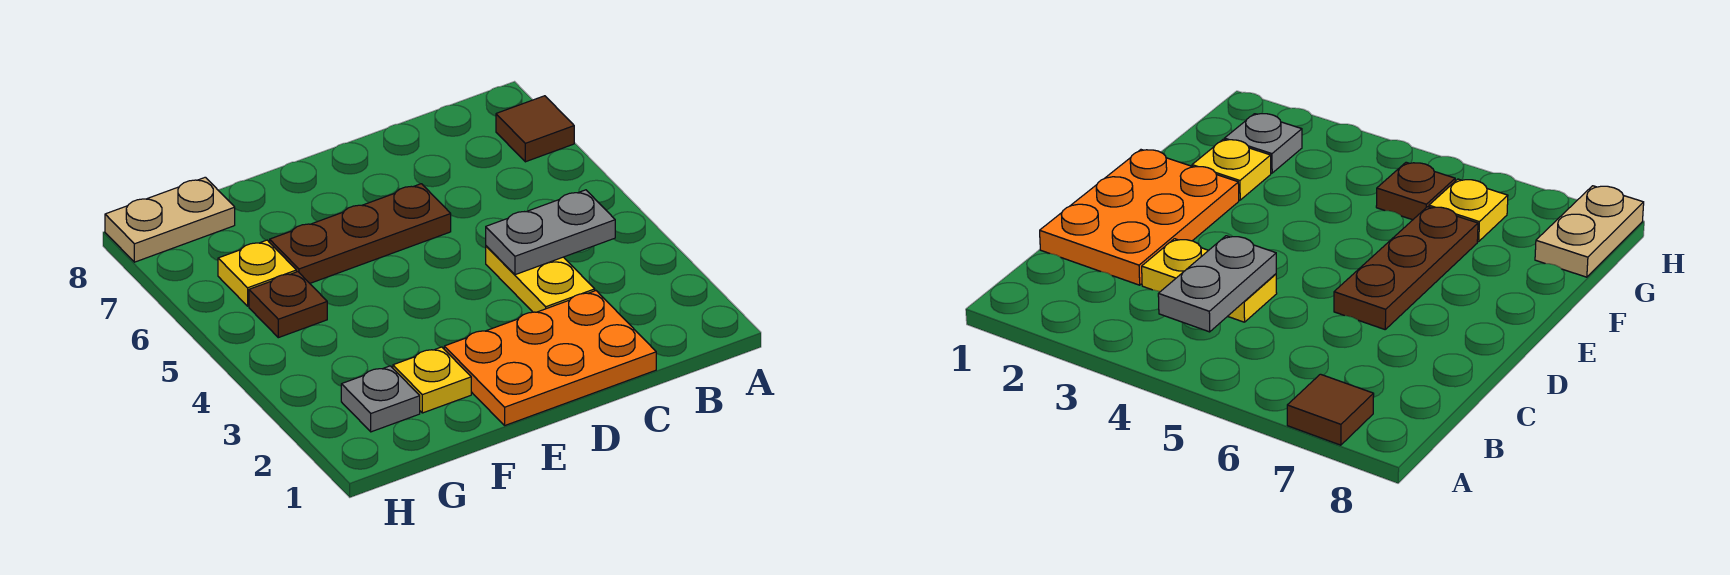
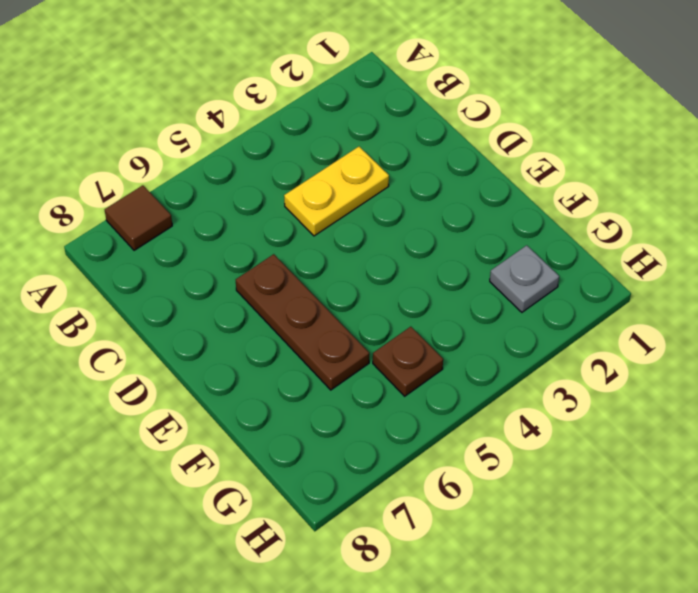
none -> orange 2x3 plate [444,291,656,425]
none -> yellow 1x1 plate [393,347,471,413]

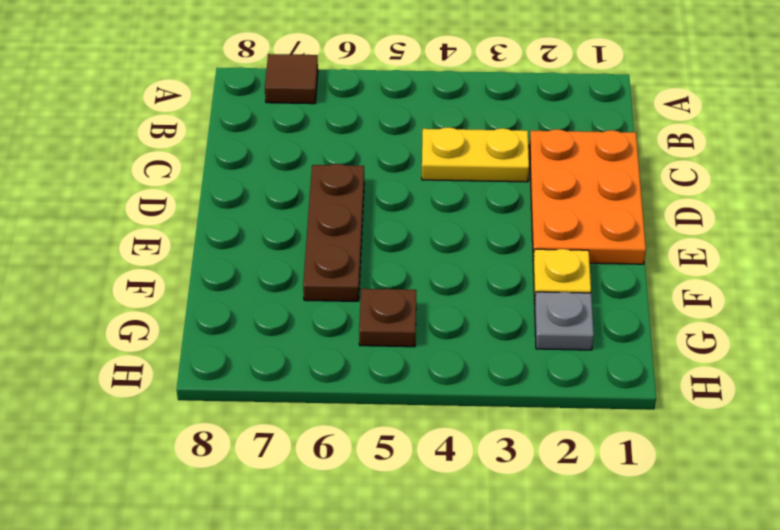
none -> yellow 1x1 plate [218,240,296,306]
none -> tan 1x2 plate [105,177,235,262]

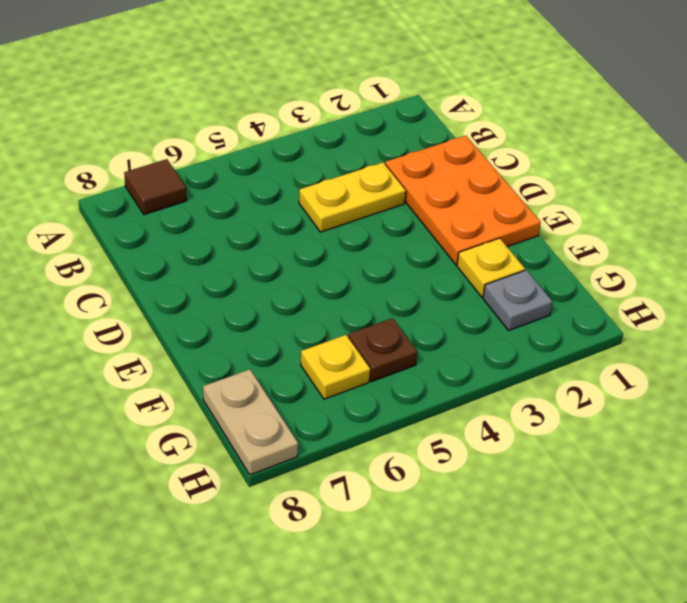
none -> brown 1x3 plate [270,184,451,283]
none -> grey 1x2 plate [486,190,615,275]

